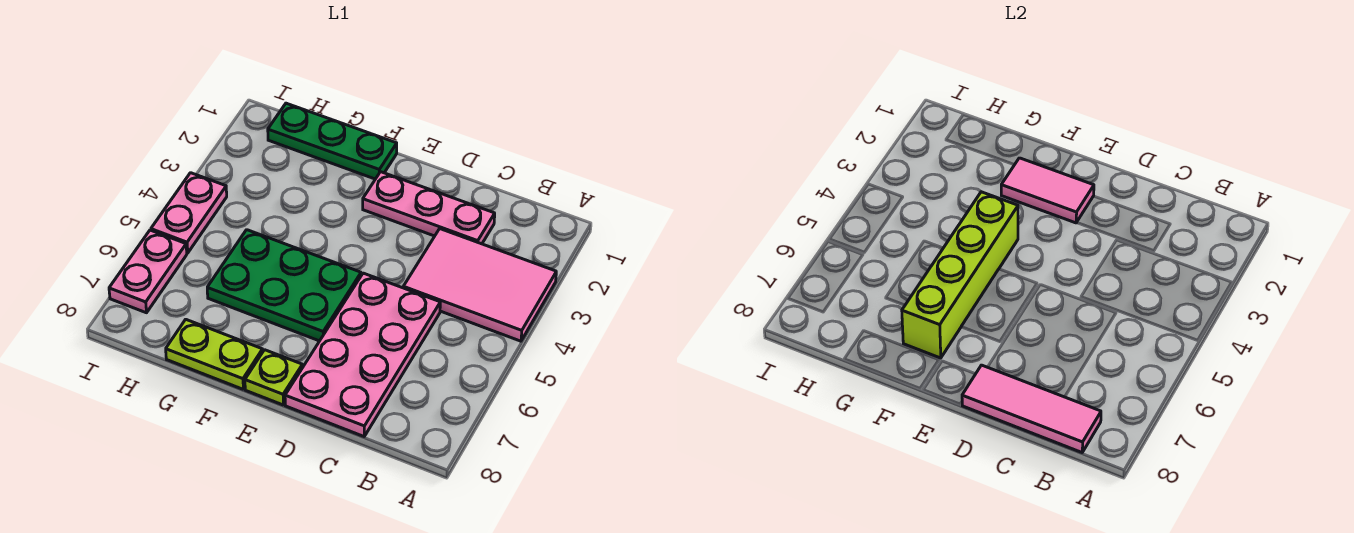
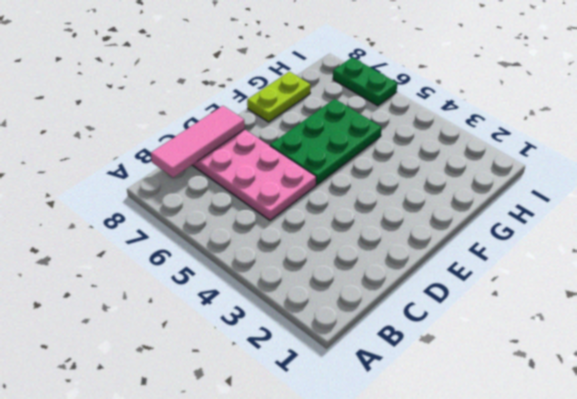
green 1x2 plate [333,57,397,106] -> pink 1x2 plate [109,230,187,313]
none -> pink 2x3 tile [403,229,556,341]
none -> pink 1x3 plate [363,172,495,244]
none -> lime 1x1 plate [245,350,302,405]

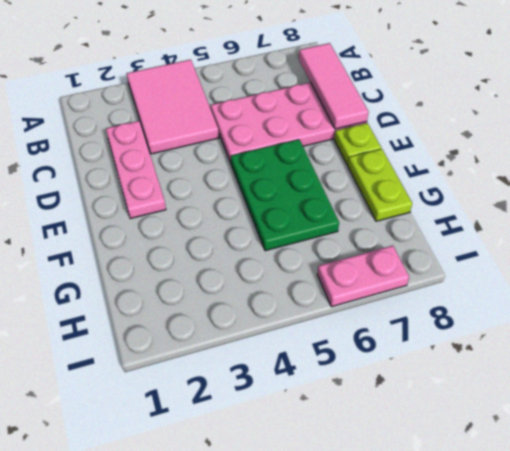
none -> green 1x3 plate [268,103,397,179]
none -> pink 1x2 plate [151,173,227,253]
none -> pink 1x2 tile [1001,158,1094,223]

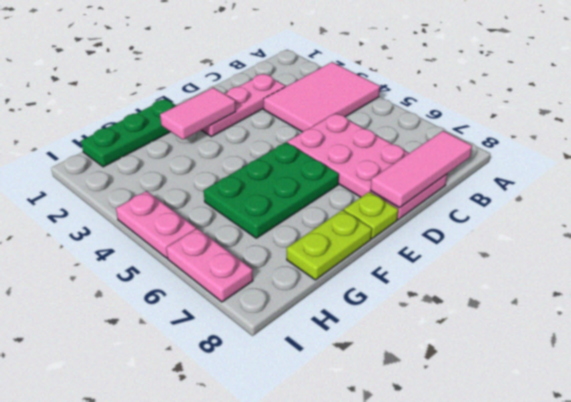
none -> lime 1x4 brick [902,192,1018,358]

